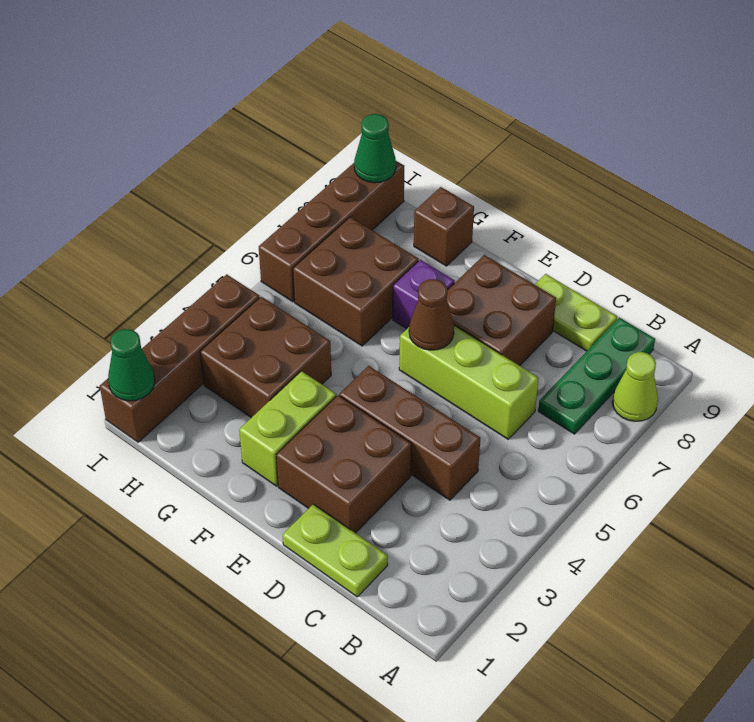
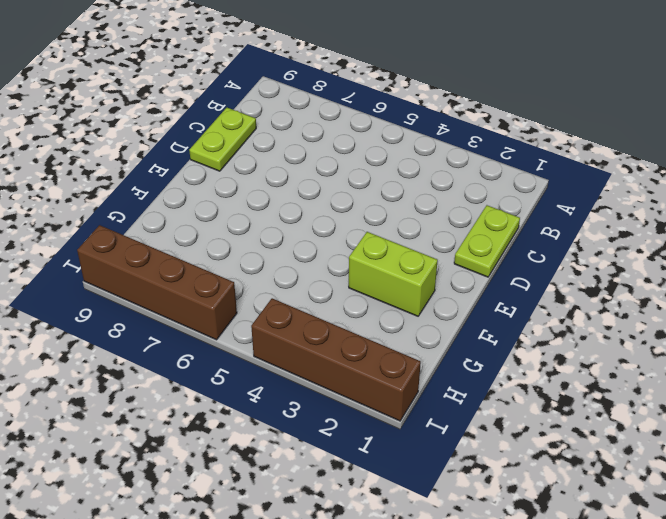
none -> lime 1x1 cone [612,352,658,421]
none -> green 1x3 plate [538,318,655,434]
none -> brown 1x3 brick [340,366,480,500]

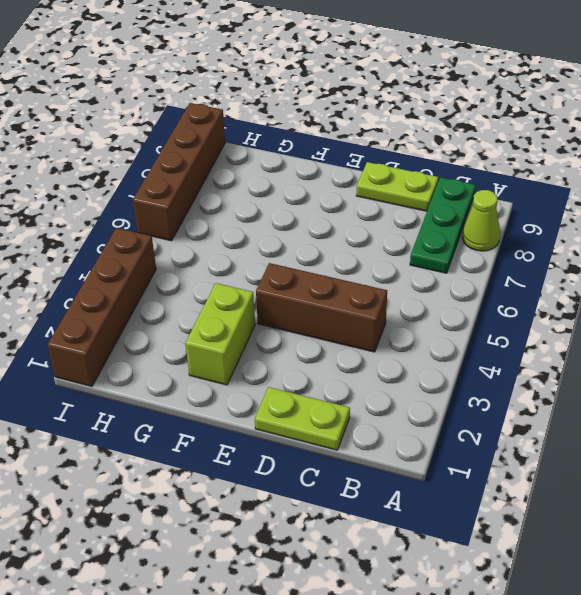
none -> lime 1x3 brick [399,325,539,439]
none -> brown 2x2 brick [276,395,412,533]
none -> brown 2x2 brick [447,255,556,366]

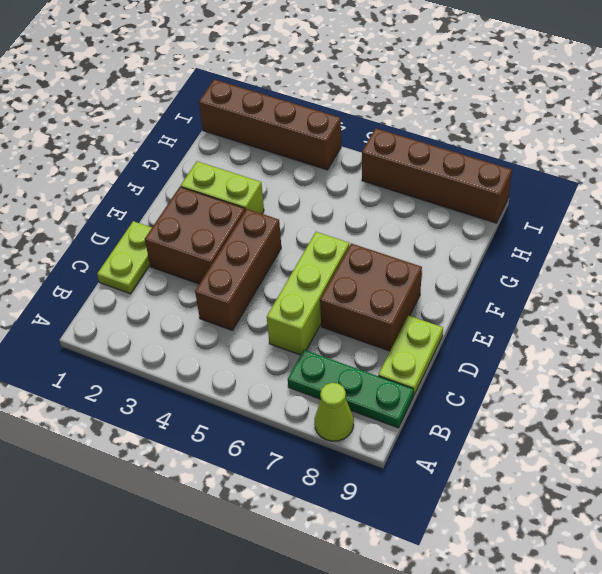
none -> purple 1x1 brick [393,260,455,329]
none -> brown 2x2 brick [200,297,331,418]
none -> brown 2x2 brick [293,217,419,346]

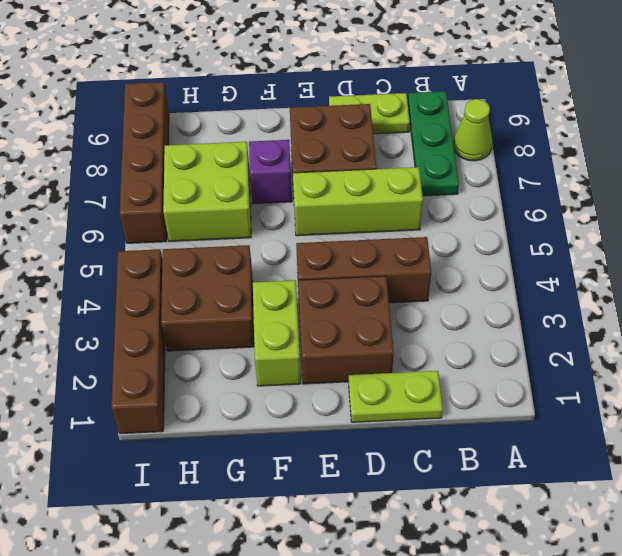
lime 2x2 brick [163,142,251,241] -> brown 2x2 brick [293,217,419,346]
none -> brown 1x1 brick [414,187,474,266]
none -> brown 1x1 cone [409,279,454,350]
none -> green 1x1 cone [108,329,155,401]

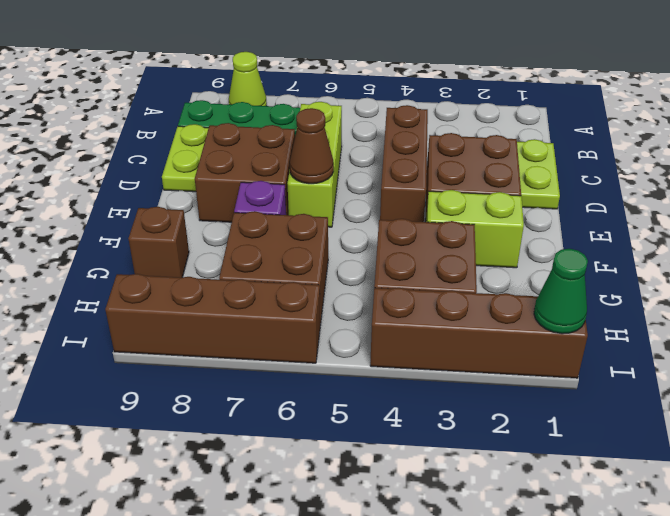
none -> green 1x1 cone [354,114,396,183]

